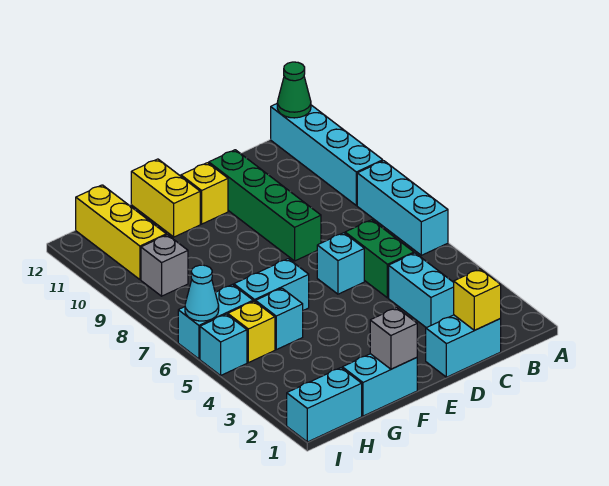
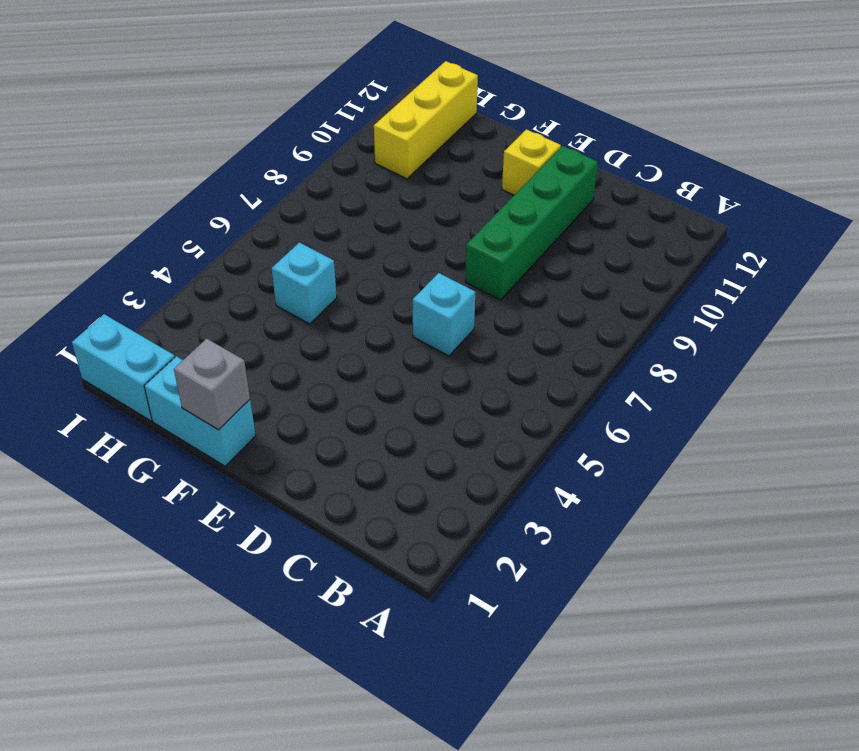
none -> cyan 1x3 brick [357,161,448,255]
none -> cyan 1x4 brick [271,104,383,205]
none -> cyan 1x2 brick [426,315,501,377]

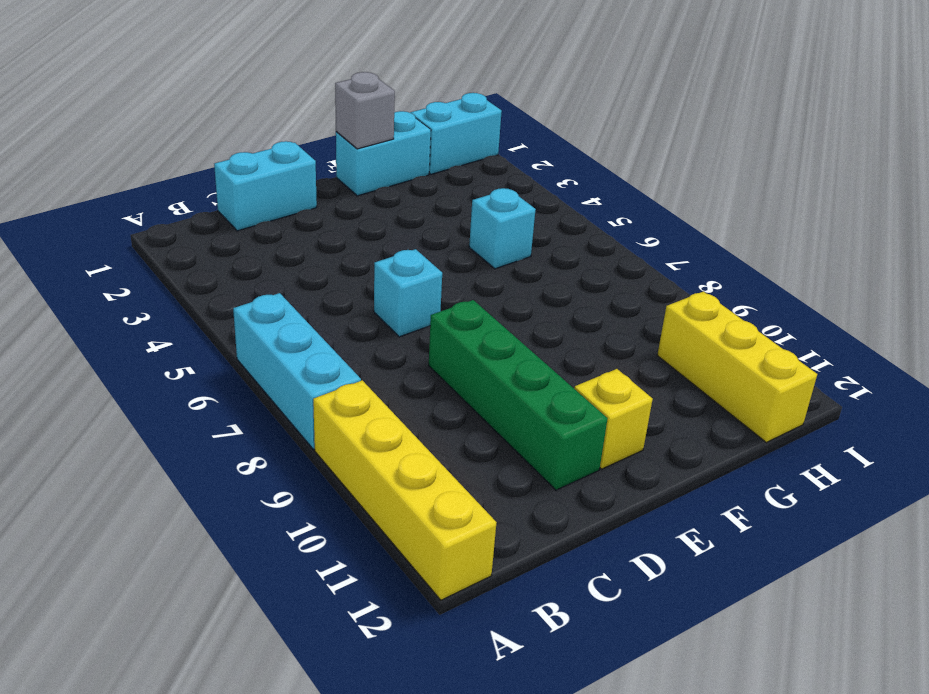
yellow 1x4 brick [313,380,497,600] -> cyan 1x4 brick [271,104,383,205]
none -> cyan 1x2 brick [389,253,454,328]
none -> green 1x2 brick [345,220,414,298]
none -> cyan 1x2 brick [234,259,309,310]

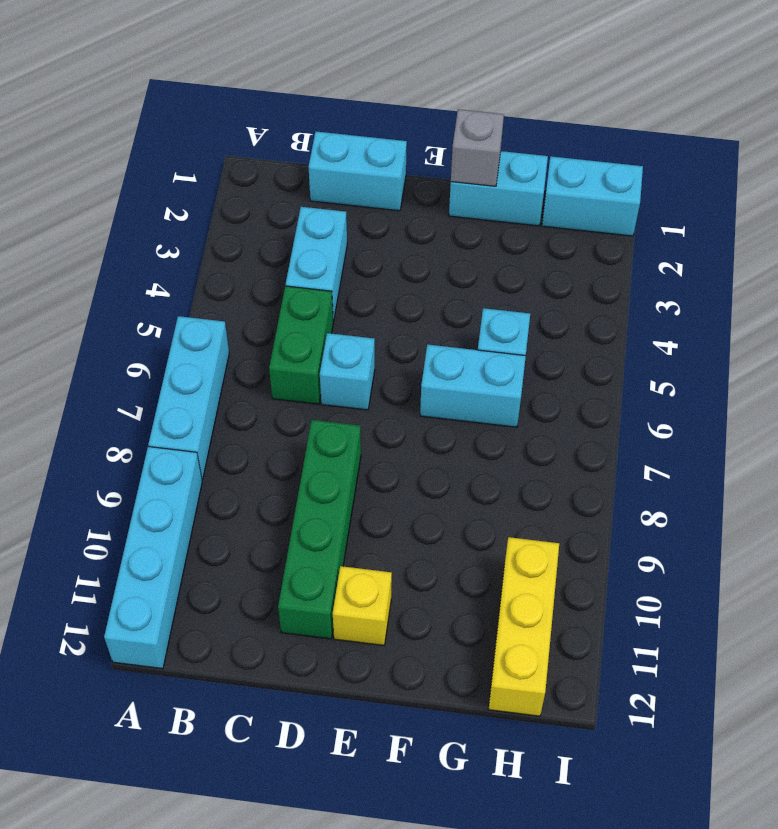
none -> yellow 1x2 brick [131,159,200,237]
none -> yellow 1x1 brick [228,301,275,363]
none -> cyan 1x2 brick [178,285,253,359]

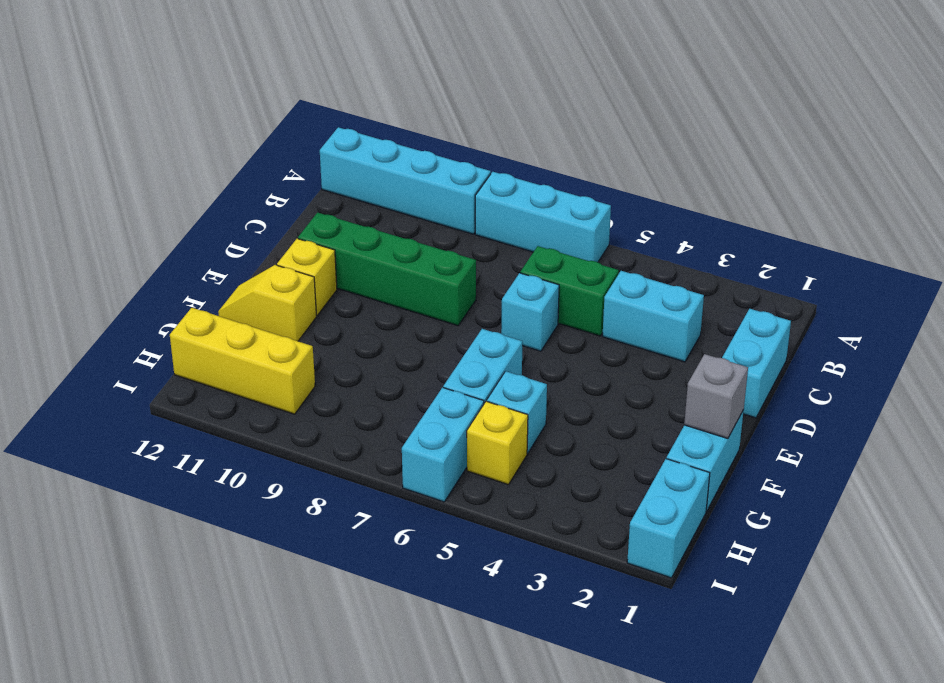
yellow 1x2 slope [218,265,317,341] -> yellow 1x2 brick [131,159,200,237]
none -> grey 1x1 brick [141,235,188,296]
none -> cyan 1x1 brick [200,314,247,375]
none -> green 1x1 cone [277,62,311,118]

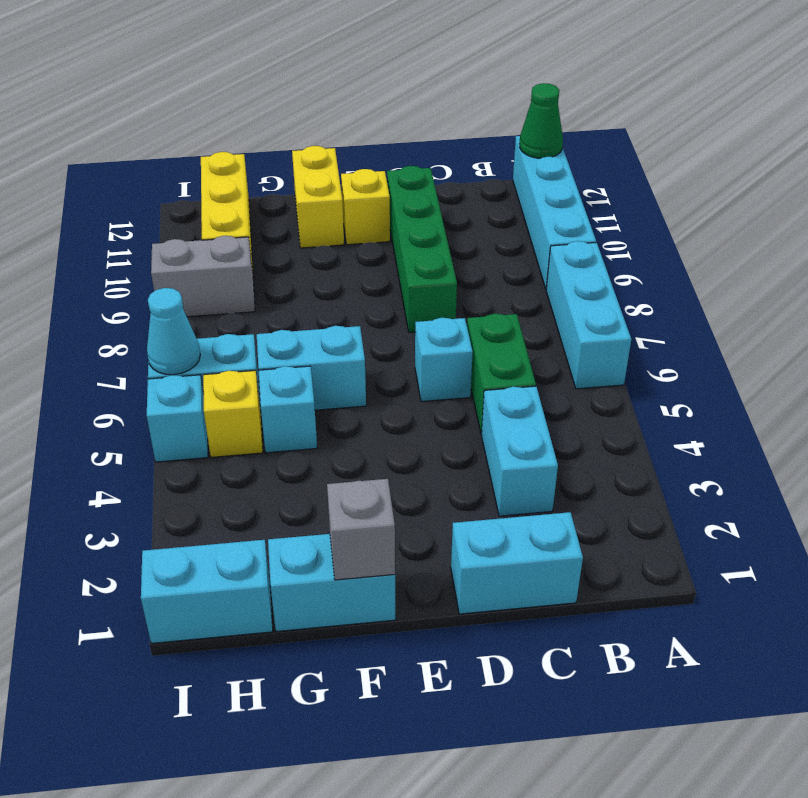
grey 1x2 brick [151,236,255,317] -> grey 1x1 brick [141,235,188,296]
none -> yellow 1x1 brick [454,269,501,330]

